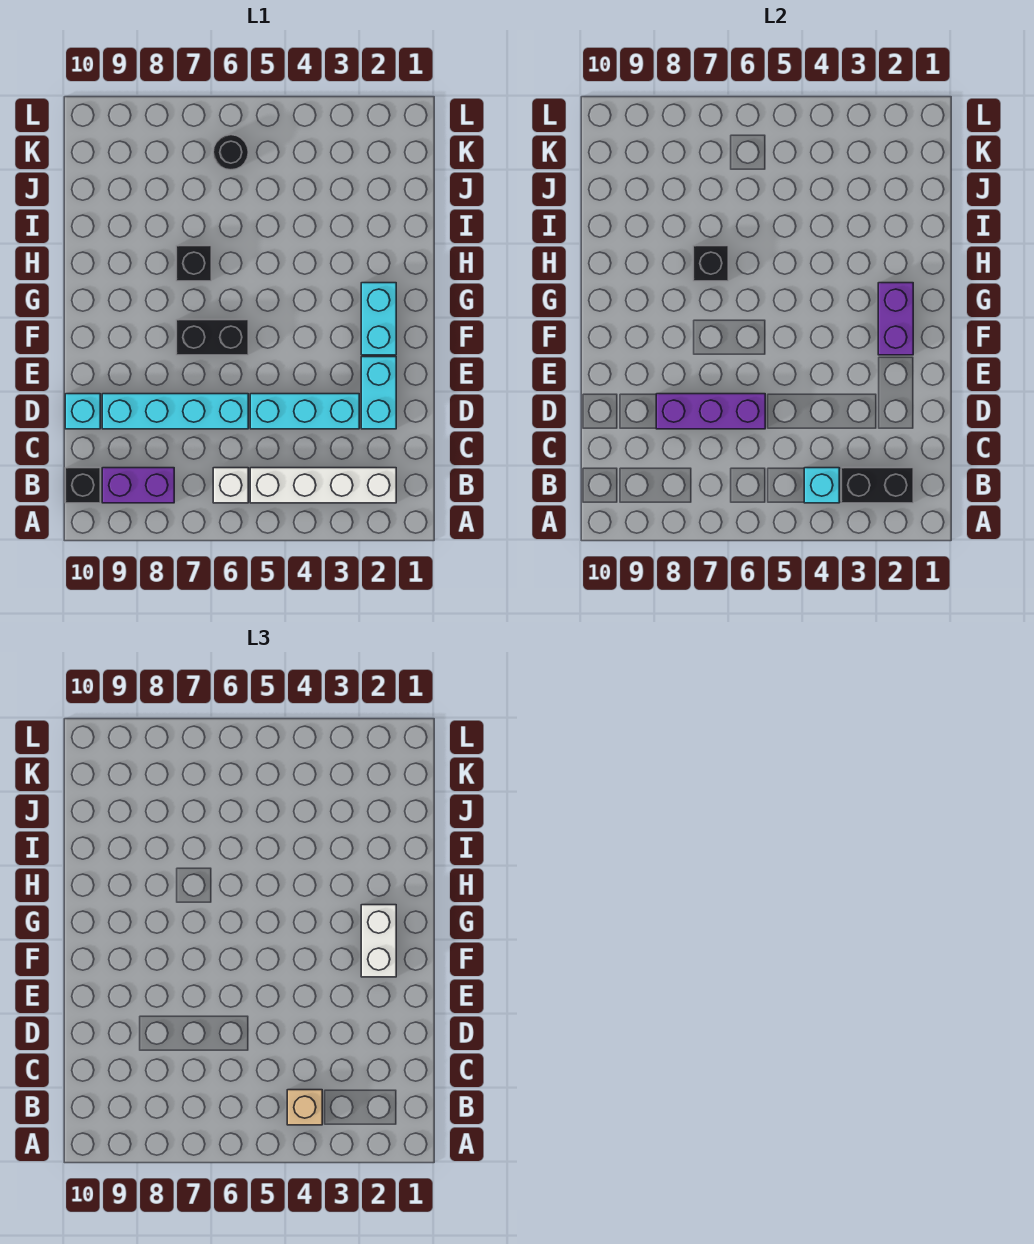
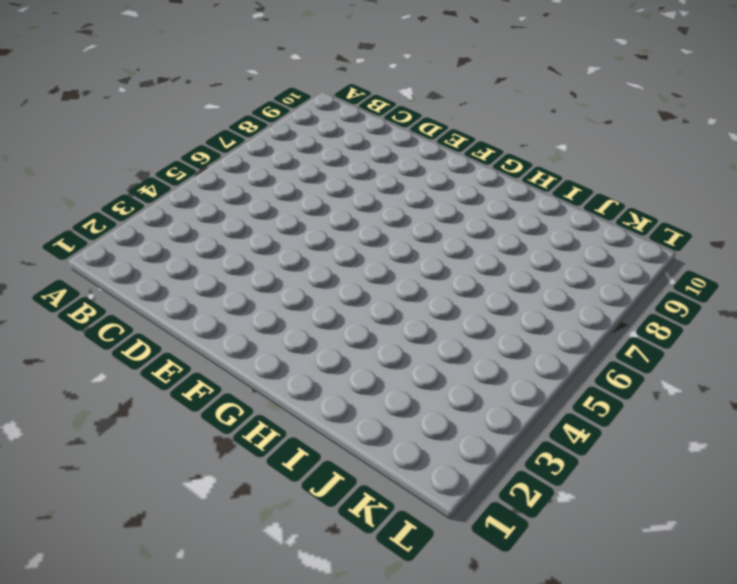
none -> white 1x4 brick [250,468,396,503]
none -> white 1x1 brick [213,468,248,503]
none -> purple 1x2 brick [102,468,174,503]

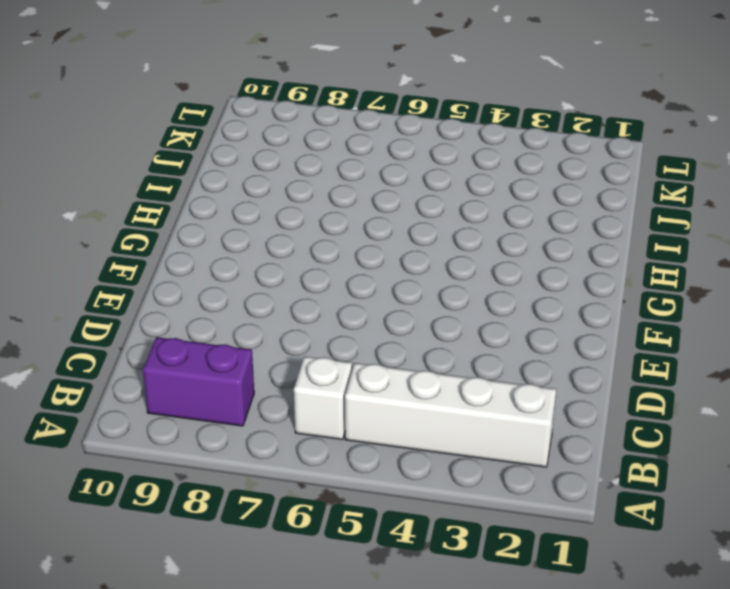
none -> black 1x1 brick [65,468,100,503]
none -> cyan 1x2 brick [361,357,396,429]
none -> cyan 1x3 brick [250,394,359,429]

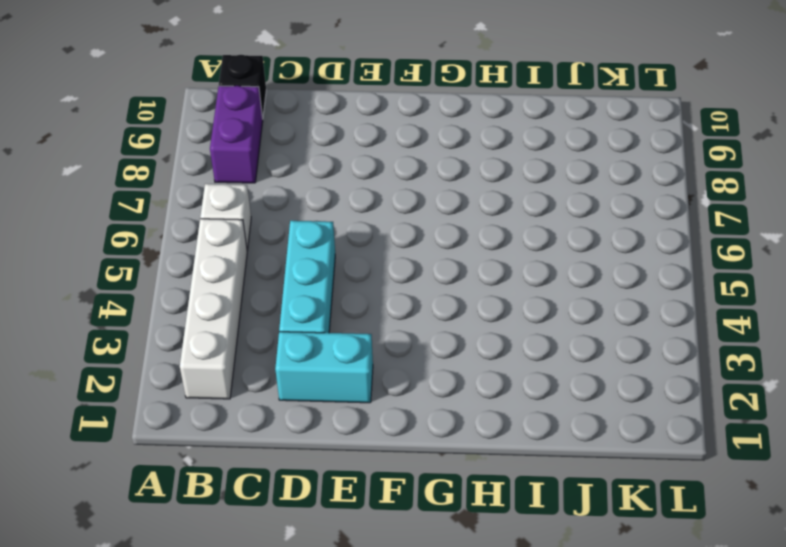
none -> cyan 1x4 brick [102,394,248,429]
none -> cyan 1x1 brick [65,394,100,429]
none -> cyan 1x2 brick [361,283,396,355]

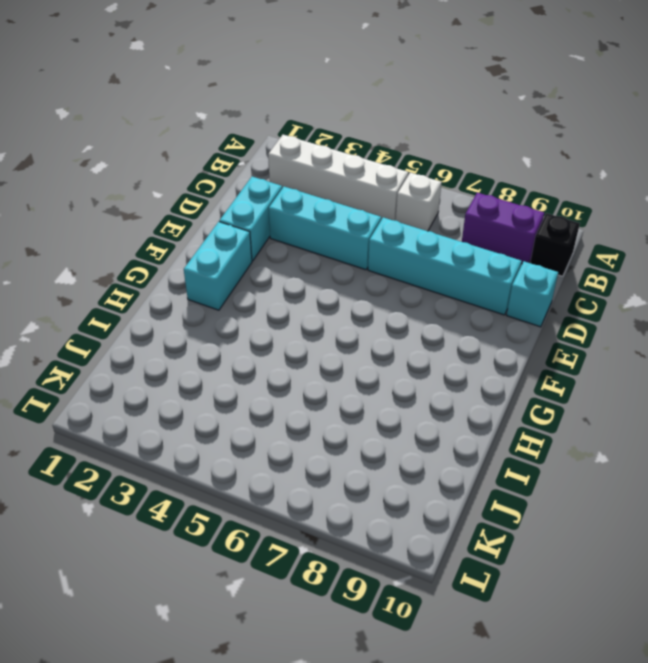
none -> black 1x2 brick [176,320,248,355]
none -> black 1x1 brick [176,246,211,281]
none -> black 1x1 round brick [213,135,248,170]

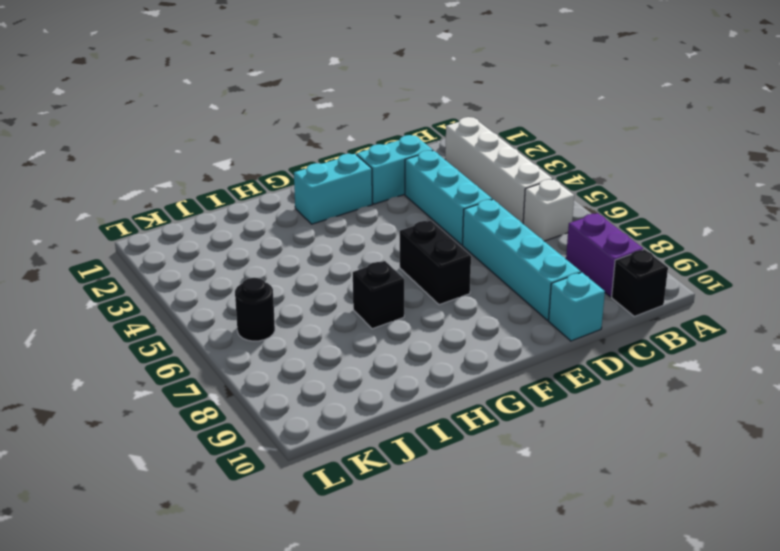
none -> black 1x2 brick [841,468,913,503]
none -> cyan 1x1 brick [804,468,839,503]
none -> purple 1x3 brick [656,394,765,429]

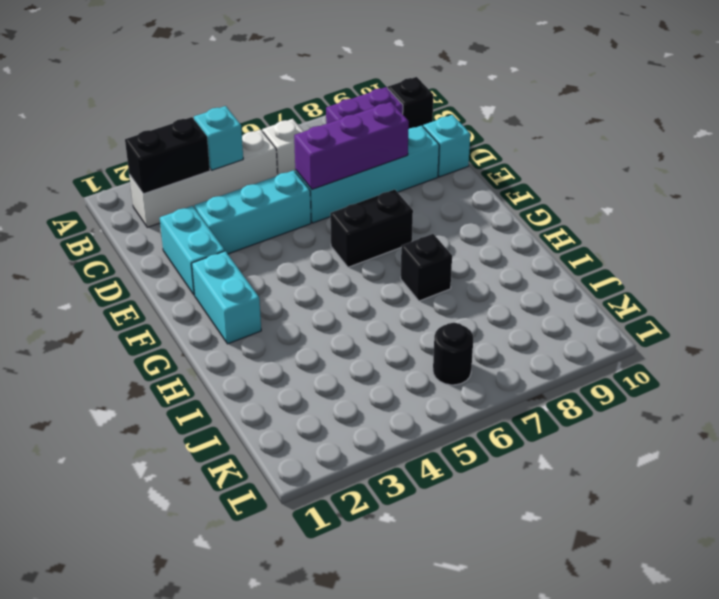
none -> purple 1x2 brick [878,283,913,355]
none -> black 1x1 brick [693,246,728,281]
none -> tan 1x1 brick [287,1090,322,1125]

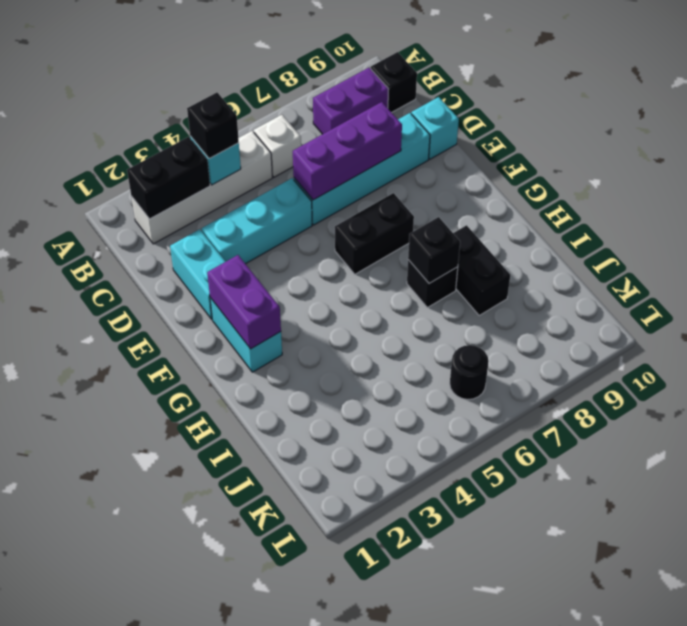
black 1x1 brick [187,93,239,159] -> tan 1x1 brick [287,1090,322,1125]
black 1x2 brick [453,225,510,315] -> none
none -> white 1x2 brick [361,905,396,977]

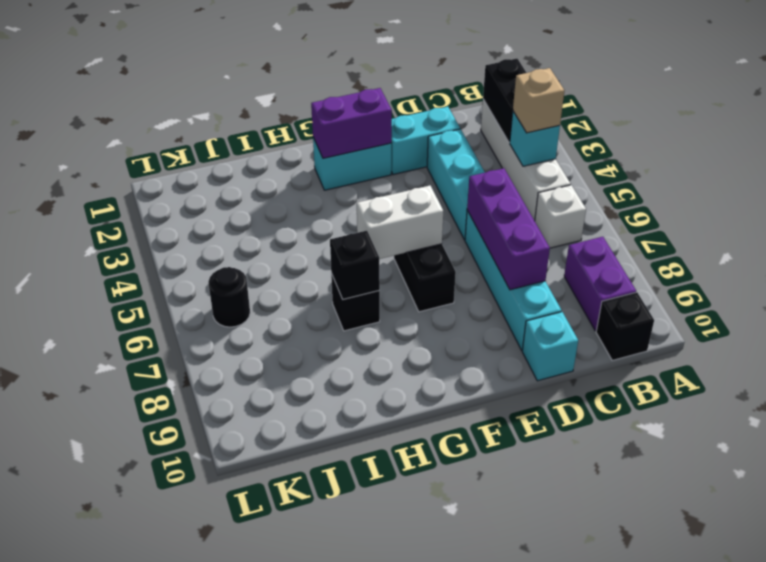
white 1x2 brick [357,186,443,259] -> white 1x2 brick moved to [361,905,396,977]

